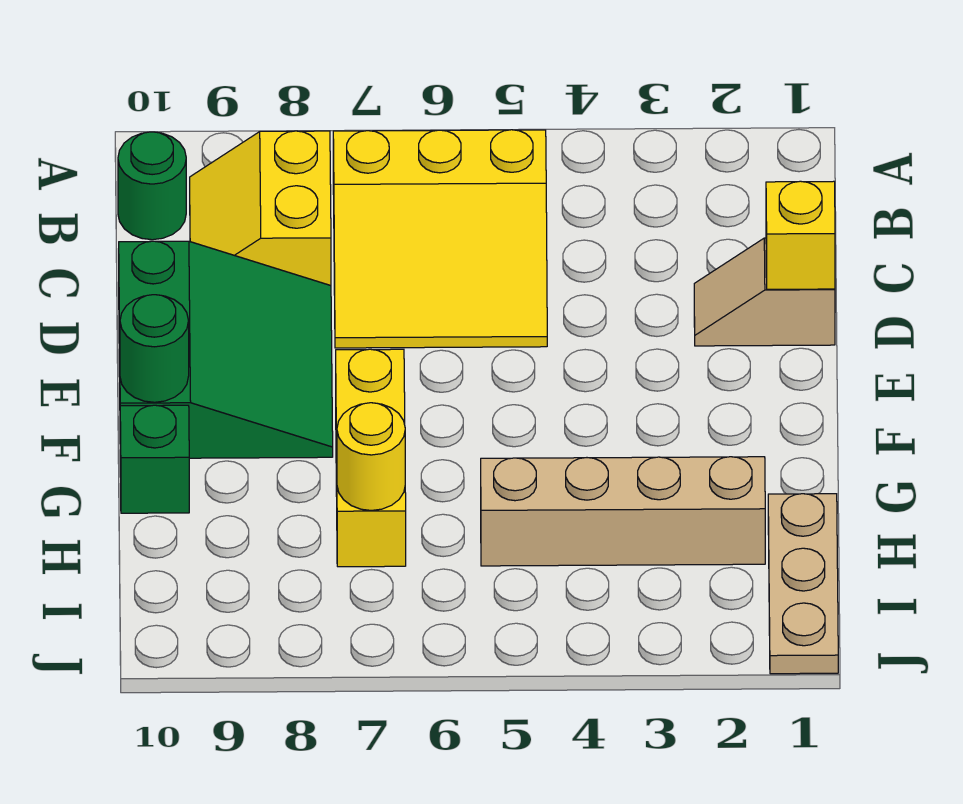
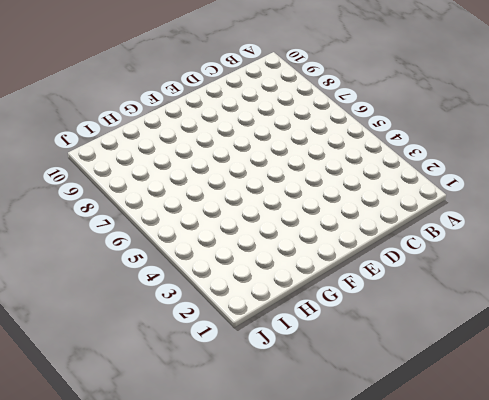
none -> yellow 3x3 slope [333,130,547,348]
none -> yellow 2x2 slope [190,131,331,286]
none -> green 1x1 round brick [118,132,186,240]

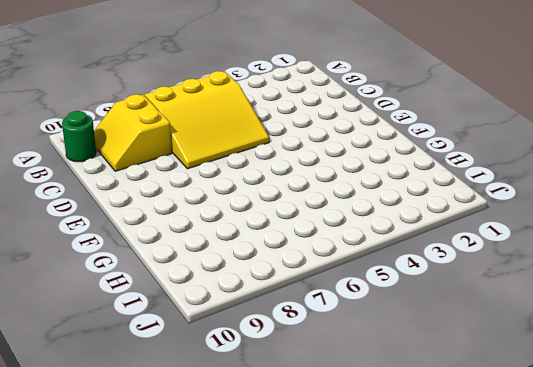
none -> tan 1x2 slope [694,238,835,346]
none -> green 3x3 slope [119,241,333,458]
none -> yellow 1x3 brick [336,349,406,567]

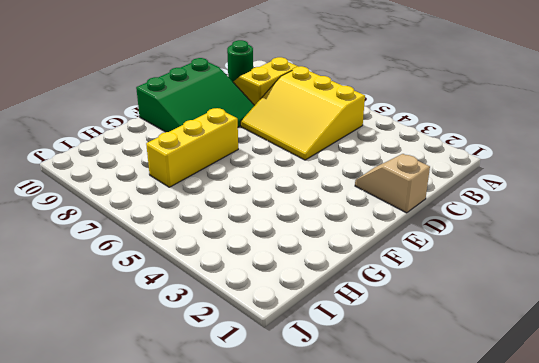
none -> green 1x1 brick [120,405,189,513]
none -> tan 1x3 plate [768,494,838,674]
none -> tan 1x4 brick [481,457,765,566]

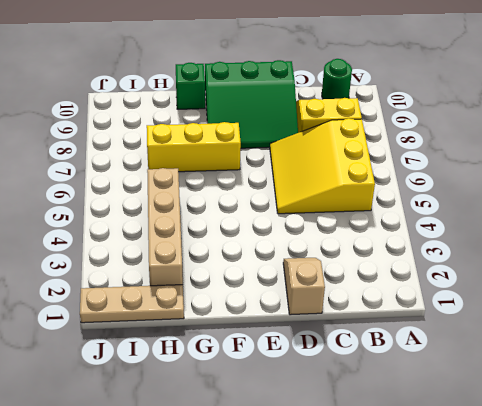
none -> yellow 1x1 brick [766,181,835,289]
none -> green 1x1 round brick [120,295,189,402]
none -> yellow 1x1 round brick [337,403,405,510]

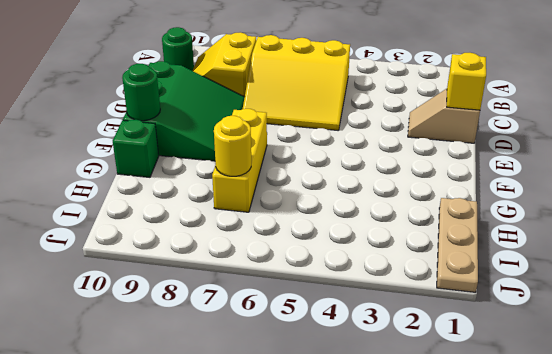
none -> tan 1x4 brick [481,457,765,566]

